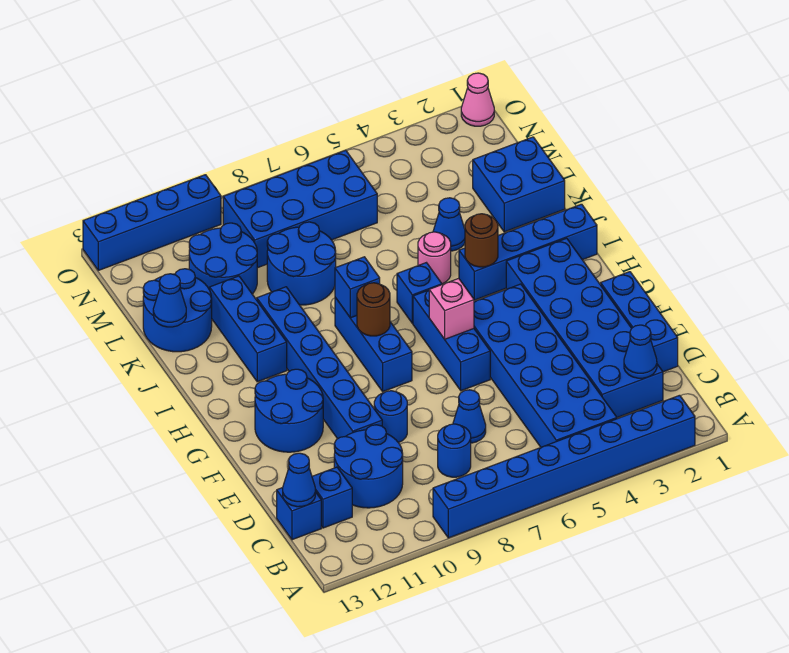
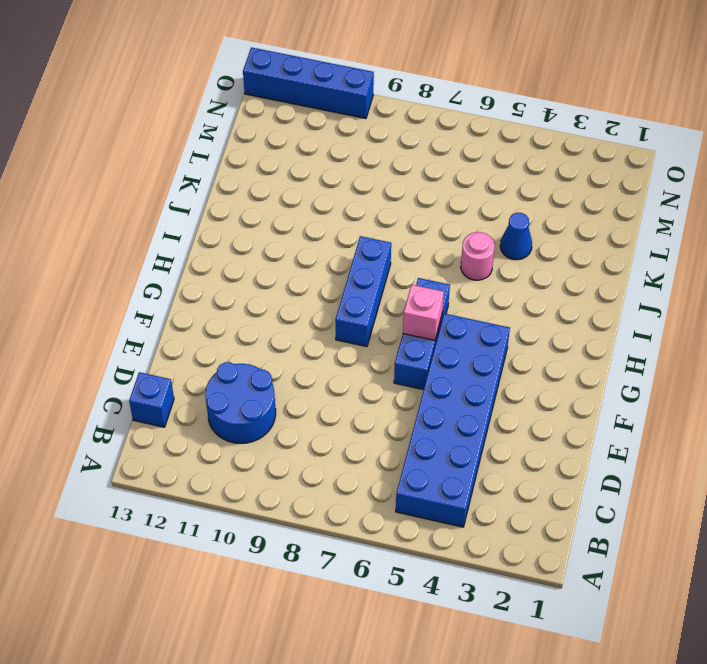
none -> blue 1x8 brick [433,395,695,538]
none -> blue 2x6 brick [506,238,663,417]
none -> blue 1x1 round brick [438,424,471,477]
none -> blue 1x1 brick [312,467,352,528]

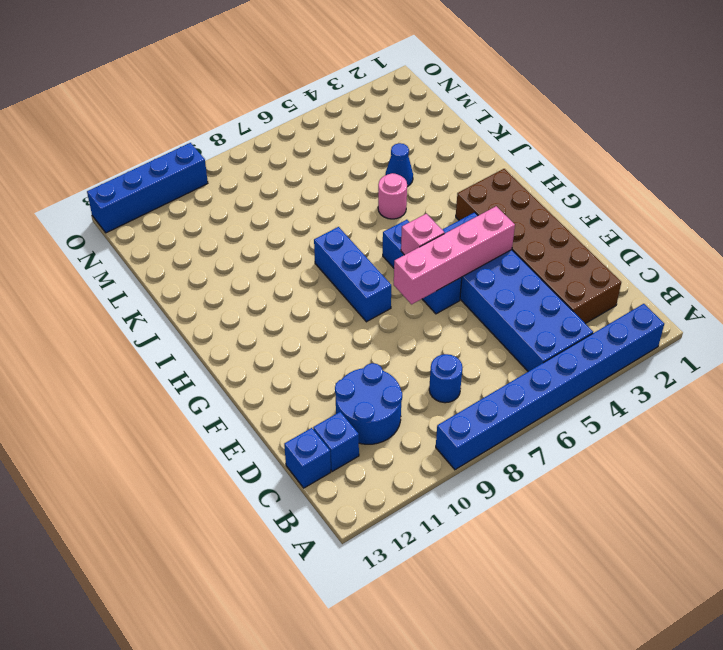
brown 2x6 brick [456,169,621,324] -> blue 2x6 brick [506,238,663,417]
pink 1x4 brick [394,206,515,304] -> none
none -> blue 1x3 brick [601,272,678,372]
none -> blue 1x1 cone [453,390,486,443]
none -> blue 1x1 round brick [374,391,407,443]
none -> blue 1x6 brick [257,287,382,439]

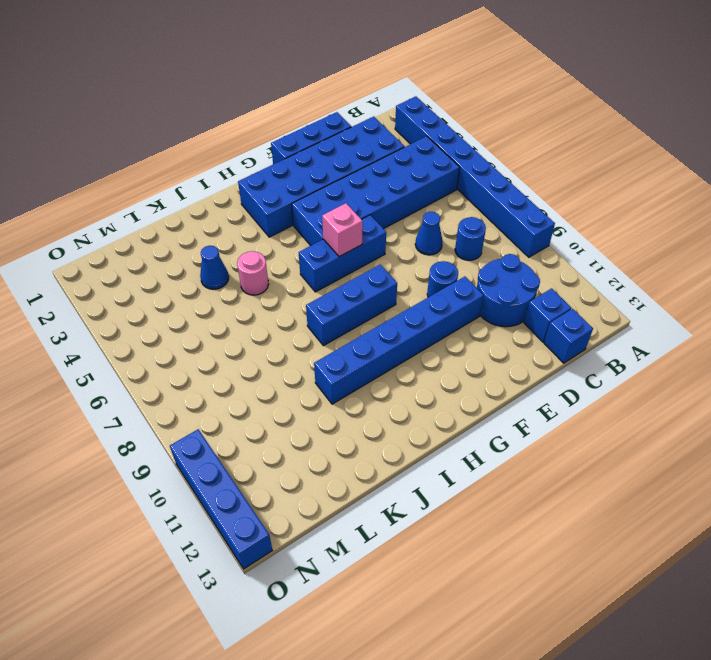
none -> blue 2x2 round brick [255,369,323,452]
none -> blue 1x4 brick [459,204,597,300]
none -> blue 1x1 brick [397,263,442,323]
none -> blue 1x3 brick [210,276,287,382]

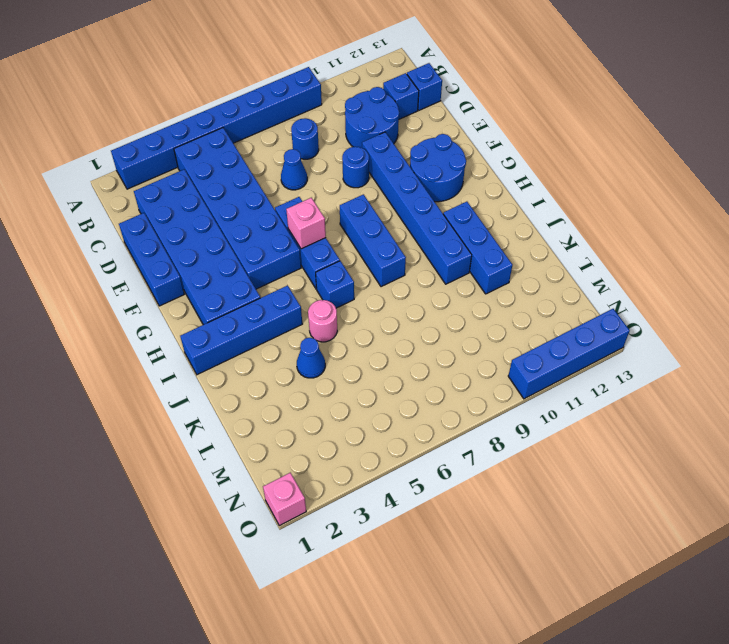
pink 1x1 brick [263,473,306,526] -> pink 1x1 cone [461,73,494,126]
none -> blue 2x2 brick [473,137,565,232]
none -> blue 2x2 round brick [267,222,336,305]
none -> blue 2x2 round brick [143,269,212,352]
none -> blue 2x2 round brick [189,223,257,294]

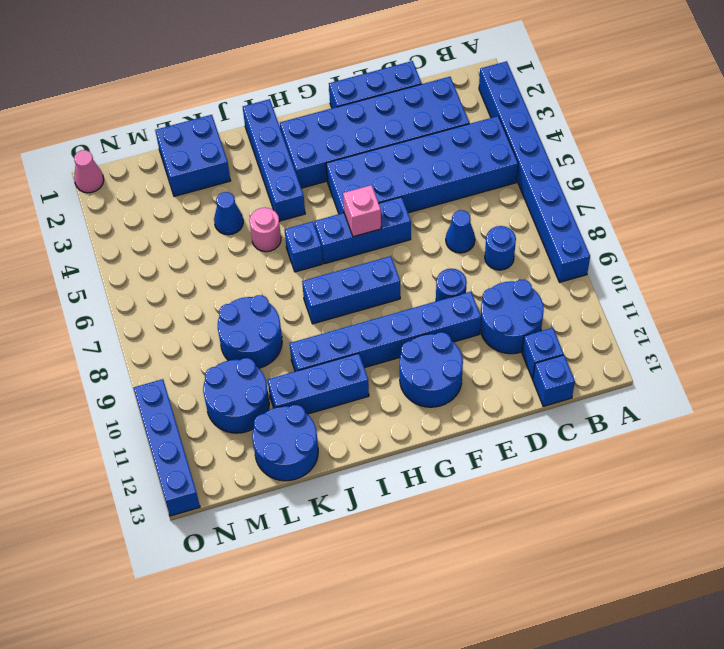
none -> blue 2x4 brick [223,150,377,268]
none -> blue 1x1 cone [624,325,657,378]
none -> blue 1x1 cone [283,453,315,507]
none -> brown 1x1 round brick [357,283,390,336]

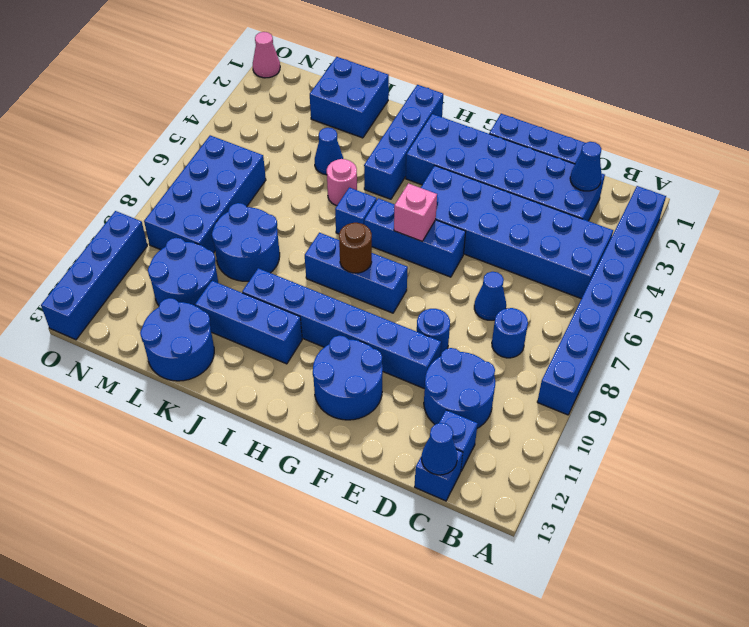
none -> brown 1x1 round brick [465,214,498,267]
none -> blue 1x1 brick [335,257,380,318]
none -> blue 1x1 cone [153,274,186,327]

